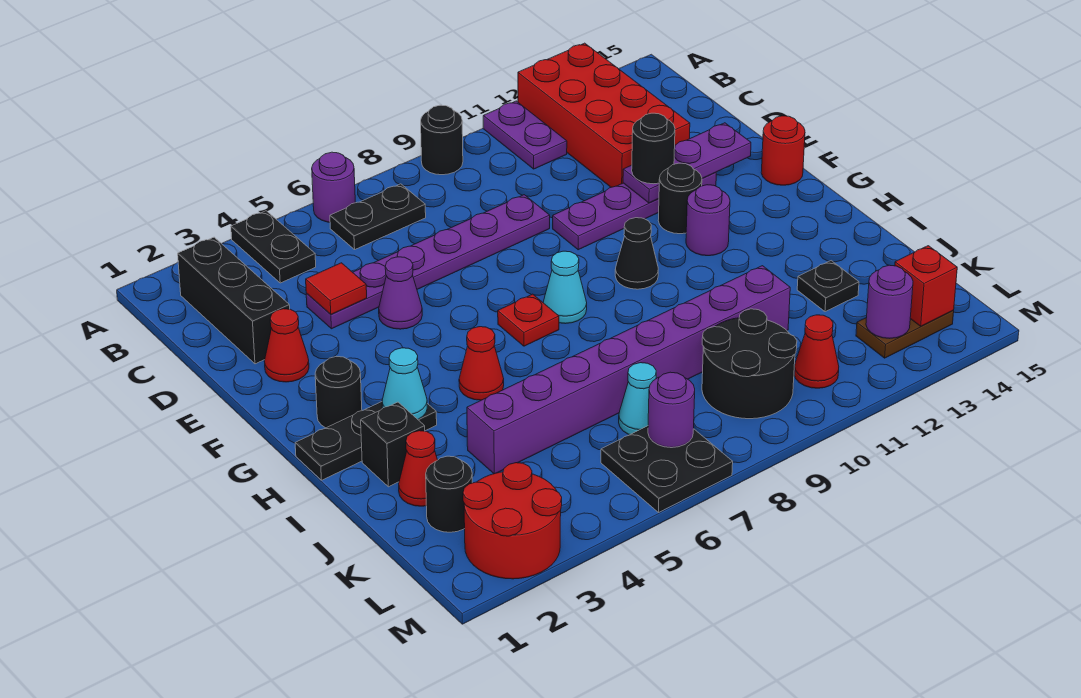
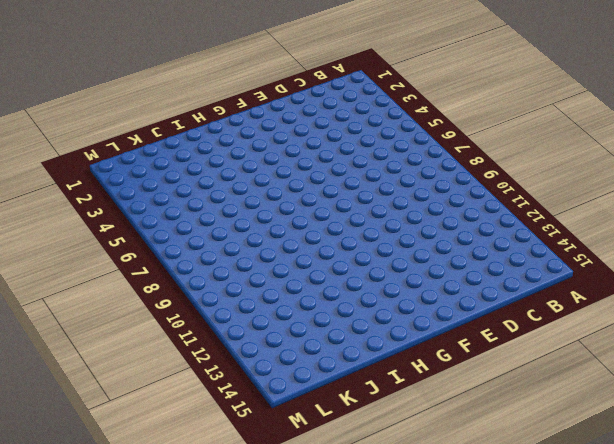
none -> black 1x2 plate [231,211,316,283]
none -> purple 1x1 round brick [312,152,355,222]
none -> black 1x1 round brick [421,105,463,175]
none -> purple 1x2 plate [483,101,567,169]

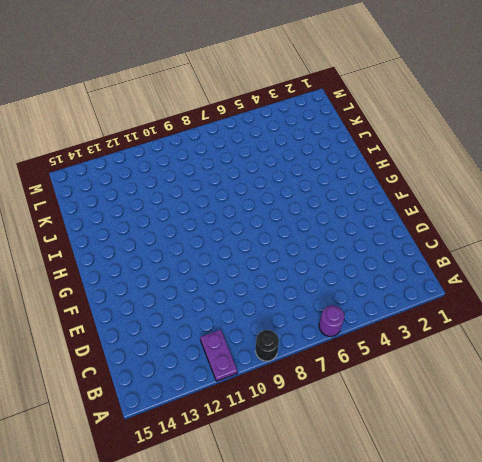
none -> black 1x2 plate [231,211,316,283]
none -> red 2x4 brick [518,43,690,187]
none -> black 1x3 brick [178,237,290,364]
none -> black 1x2 plate [330,184,426,249]

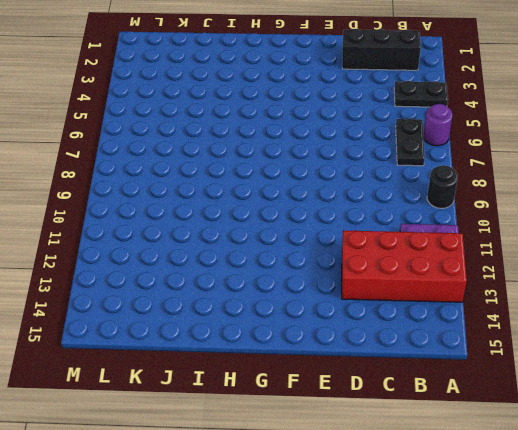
none -> purple 1x6 plate [306,195,550,329]
none -> red 1x1 cone [264,309,309,382]
none -> purple 1x1 cone [379,257,422,329]
none -> purple 1x4 plate [553,173,716,250]

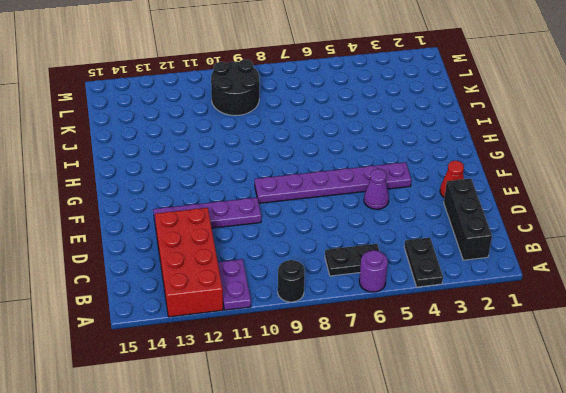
purple 1x6 plate [255,162,411,203] -> purple 1x6 plate moved to [306,195,550,329]
none -> black 1x1 round brick [658,163,702,234]
none -> red 1x1 round brick [761,116,805,185]
none -> black 1x1 round brick [315,357,362,428]
none -> red 1x1 plate [498,294,559,346]

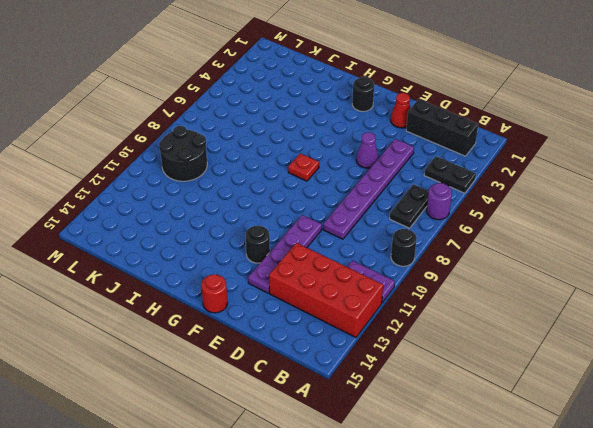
none -> cyan 1x1 cone [543,251,587,324]
none -> black 1x1 cone [615,218,658,289]
none -> purple 1x1 round brick [686,185,730,256]
none -> black 1x3 plate [295,402,437,480]

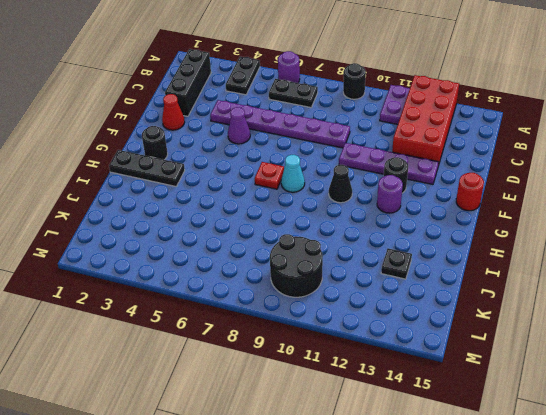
none -> red 1x1 cone [459,327,504,400]
none -> black 1x1 brick [361,402,425,487]
none -> red 1x1 cone [399,431,437,506]
none -> purple 1x8 brick [467,266,790,474]

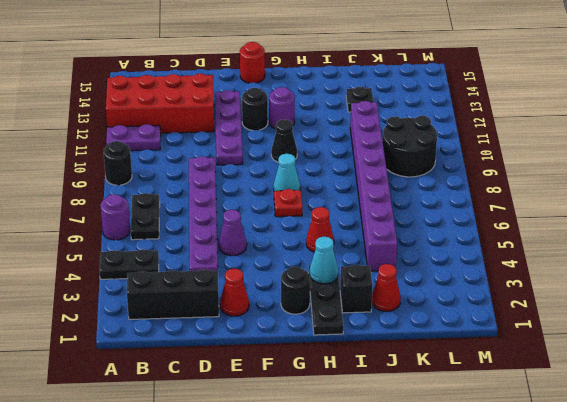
none -> black 1x1 round brick [426,456,472,532]
none -> cyan 1x1 cone [619,363,656,435]
none -> red 2x2 round brick [463,463,562,579]
none -> black 2x2 plate [601,426,733,512]

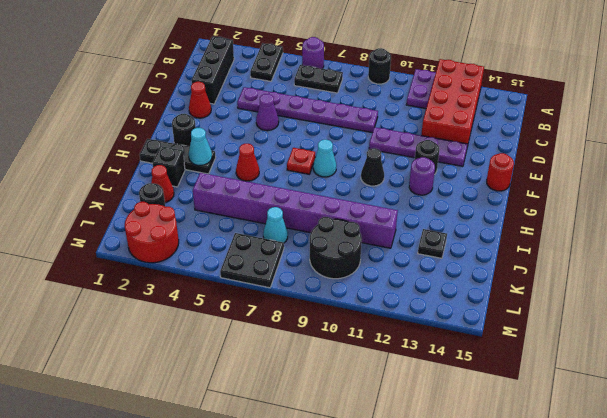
none -> red 1x1 cone [794,315,839,388]
none -> brown 1x2 plate [856,311,954,358]
none -> red 1x1 tile [306,263,367,315]
none -> purple 1x3 plate [623,123,751,203]

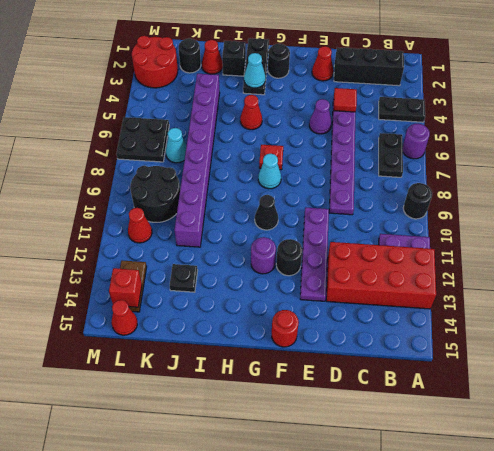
red 1x1 cone [112,300,137,335] -> none
none -> purple 1x3 plate [623,123,751,203]
none -> purple 1x1 round brick [648,372,695,448]
none -> purple 1x1 round brick [866,265,913,338]
none -> black 1x1 round brick [632,113,675,184]

